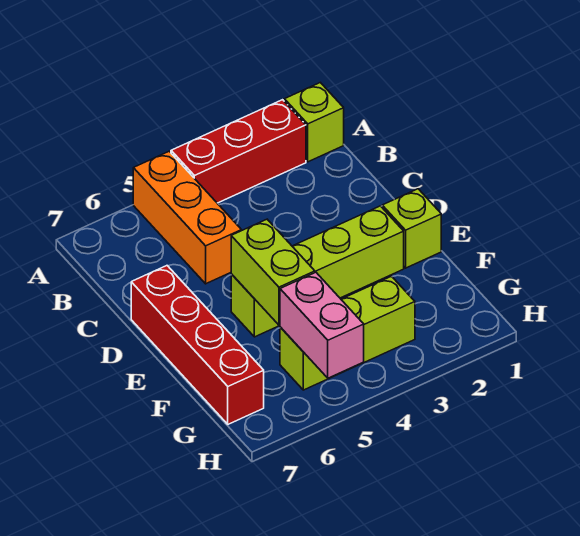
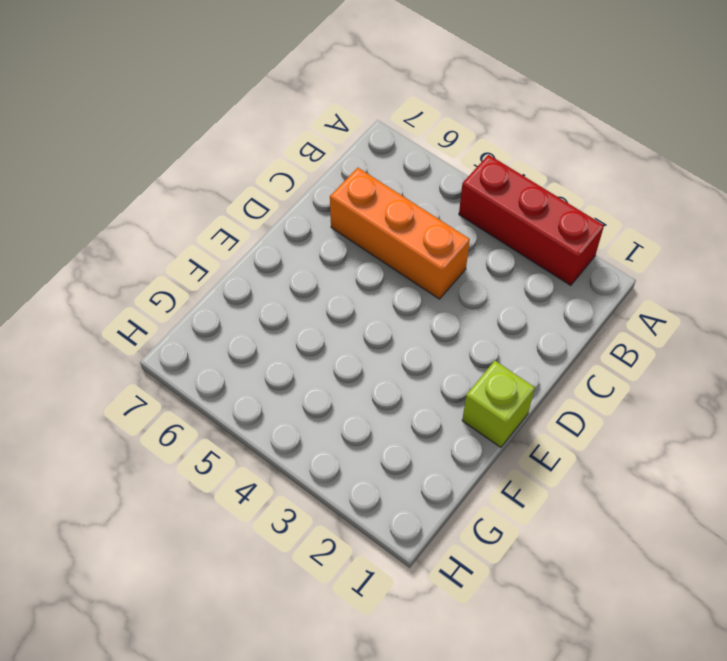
orange 1x3 brick [330,168,470,299] -> orange 1x3 brick turned to [133,151,242,284]
none -> lime 1x1 brick [284,83,344,162]
none -> red 1x4 brick [131,266,264,424]

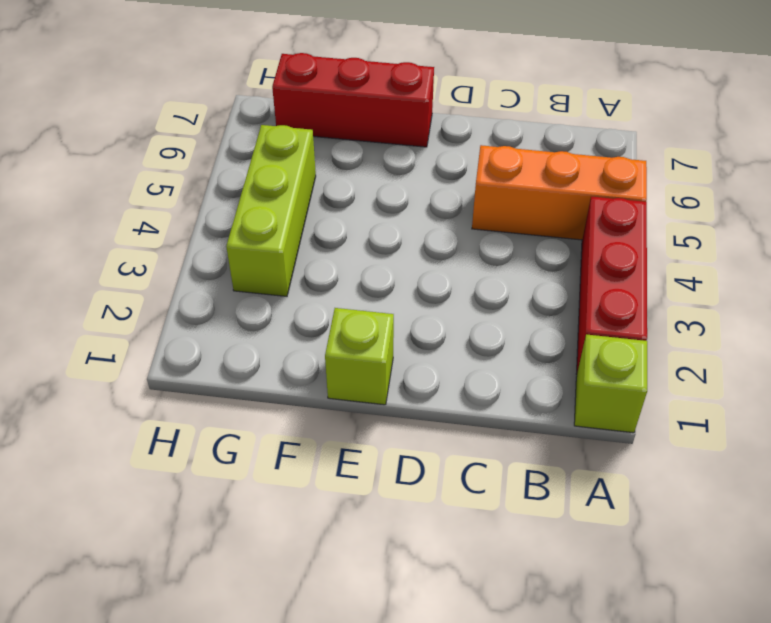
red 1x3 brick [272,53,434,147] -> red 1x4 brick [131,266,264,424]
none -> lime 1x4 brick [231,206,404,337]
none -> lime 1x2 brick [231,219,315,325]

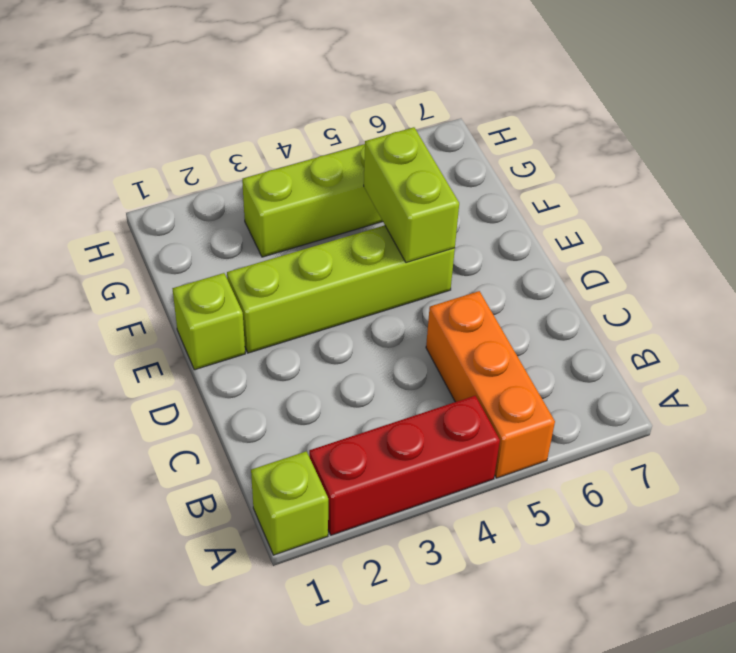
none -> red 1x4 brick [131,266,264,424]
none -> pink 1x2 brick [280,272,364,378]

